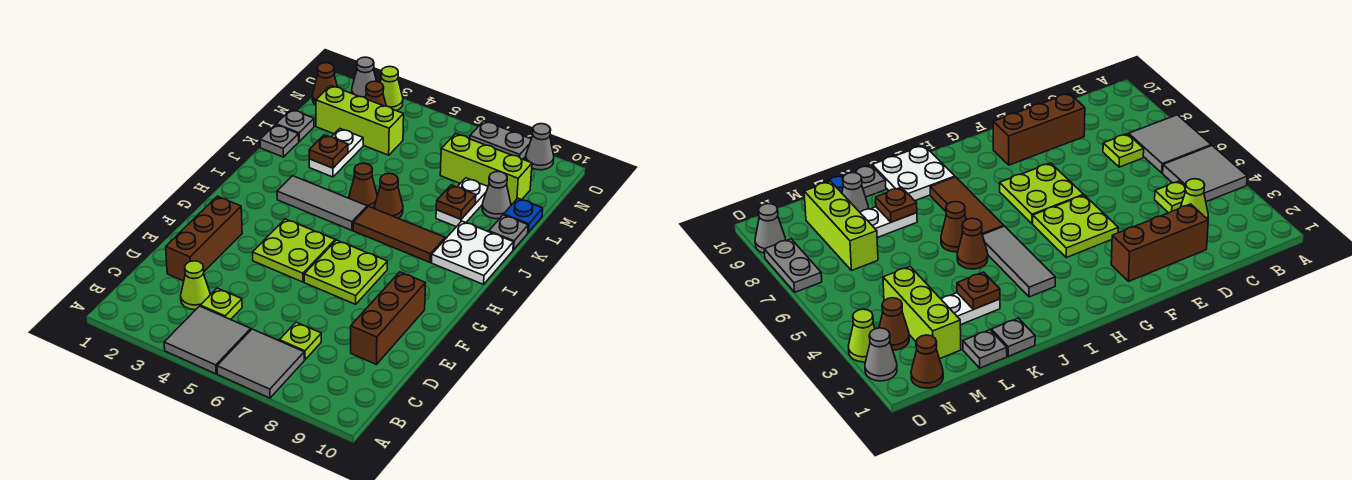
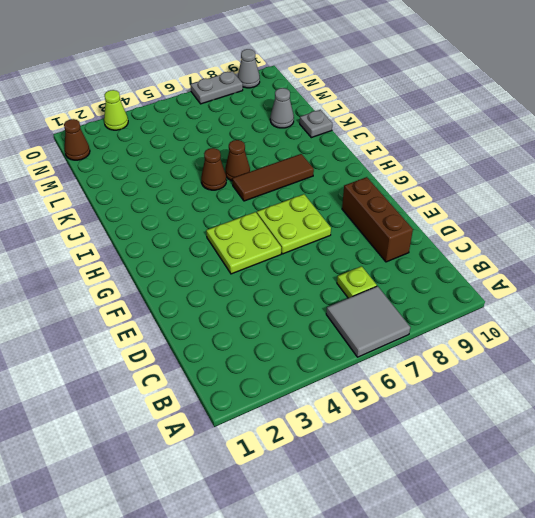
none -> grey 2x2 tile [164,306,251,374]
none -> lime 1x1 cone [181,261,210,310]
none -> lime 1x1 plate [200,288,242,320]
none -> brown 1x3 brick [166,196,242,281]

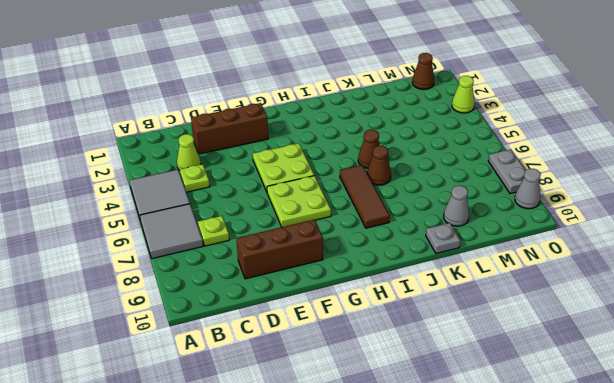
none -> grey 1x3 tile [277,176,367,230]
none -> white 2x2 plate [431,221,513,284]
none -> grey 1x1 plate [260,125,299,157]
none -> white 1x2 plate [309,129,363,177]

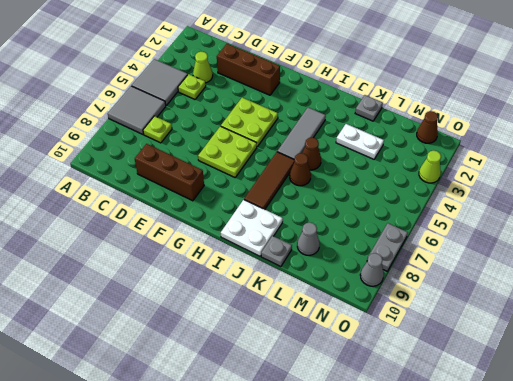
none -> white 1x2 plate [436,178,488,227]
none -> grey 1x1 plate [276,109,314,141]
none -> blue 1x1 plate [504,198,543,232]
none -> lime 1x3 brick [316,86,404,155]

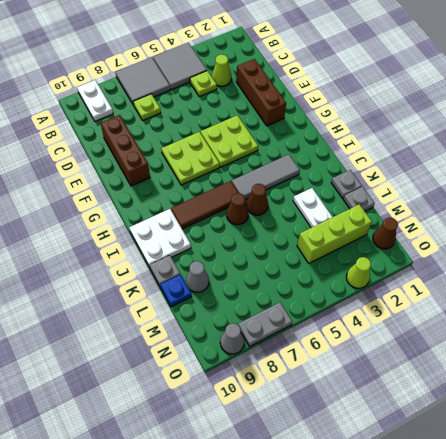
white 1x2 plate [77,80,113,121] -> white 1x2 plate moved to [436,178,488,227]
none -> lime 1x3 brick [440,134,532,204]
none -> brown 1x1 cone [365,81,386,106]
none -> grey 1x1 cone [352,57,377,97]
none -> brown 1x1 plate [309,135,348,168]

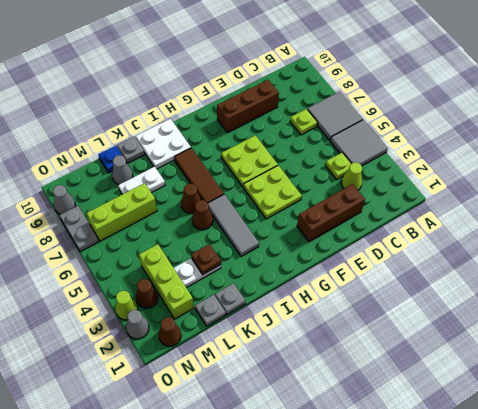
lime 1x3 brick [86,183,157,241] -> lime 1x3 brick turned to [440,134,532,204]
none -> brown 1x1 plate [436,185,476,219]

